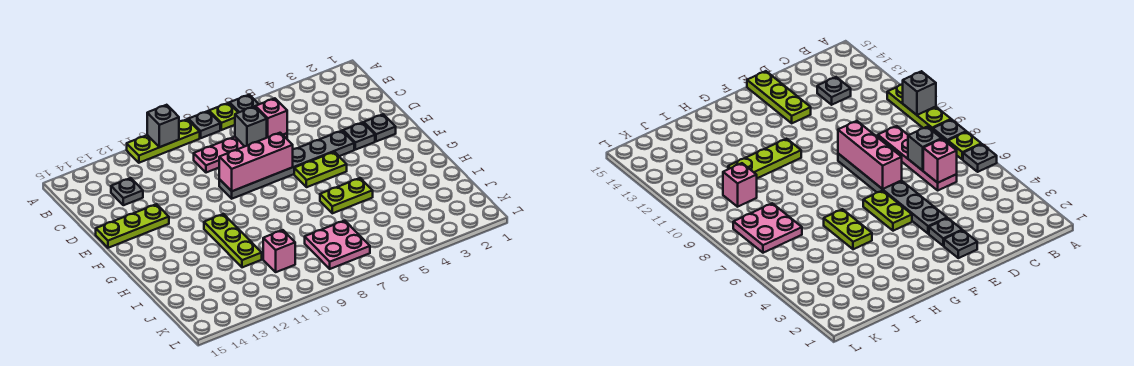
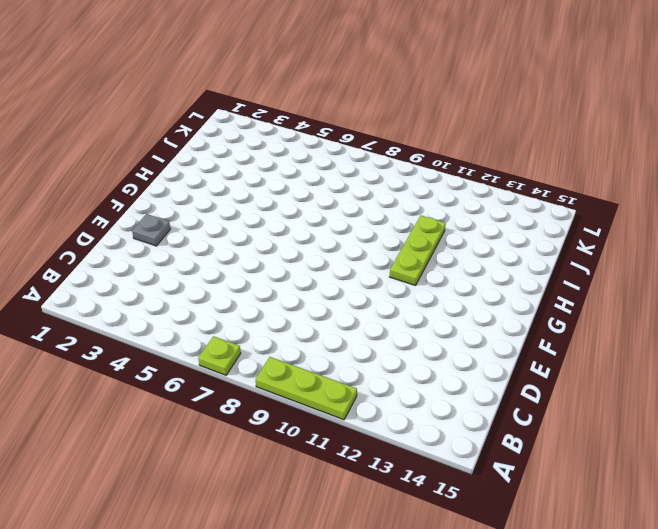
none -> grey 1x1 plate [230,95,259,113]
none -> grey 1x1 plate [188,111,220,138]
none -> pink 1x4 plate [194,133,287,173]

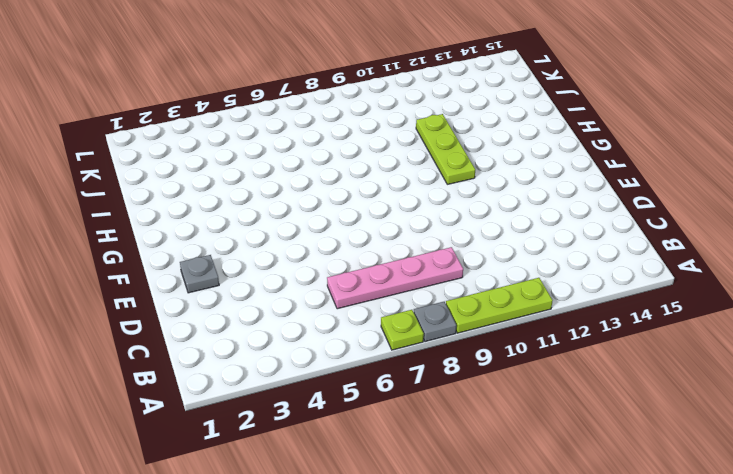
none -> grey 1x1 plate [230,95,259,113]
none -> grey 1x1 plate [111,178,143,205]
none -> grey 1x1 plate [343,122,375,150]

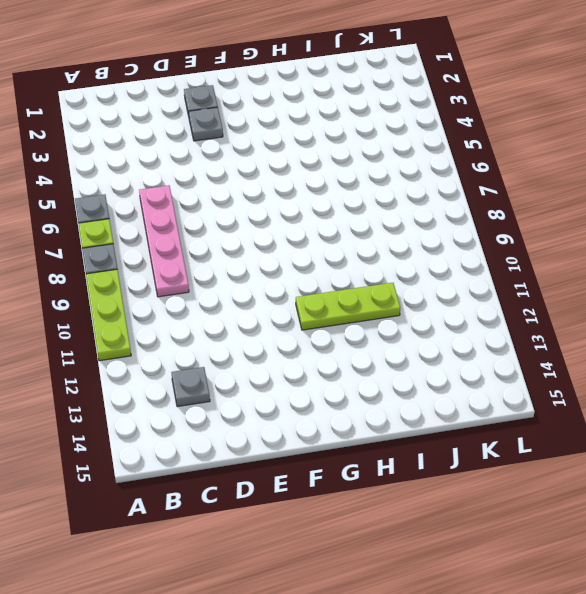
none -> grey 1x6 plate [219,131,354,199]
none -> lime 1x3 plate [96,204,169,248]
none -> lime 1x2 plate [294,152,347,187]

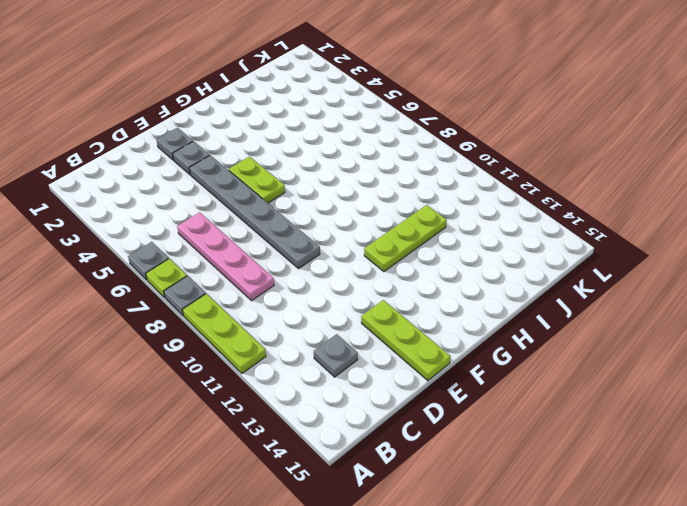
none -> lime 1x2 plate [320,178,373,213]
none -> pink 2x2 plate [305,221,370,269]
none -> pink 1x1 brick [263,230,295,272]

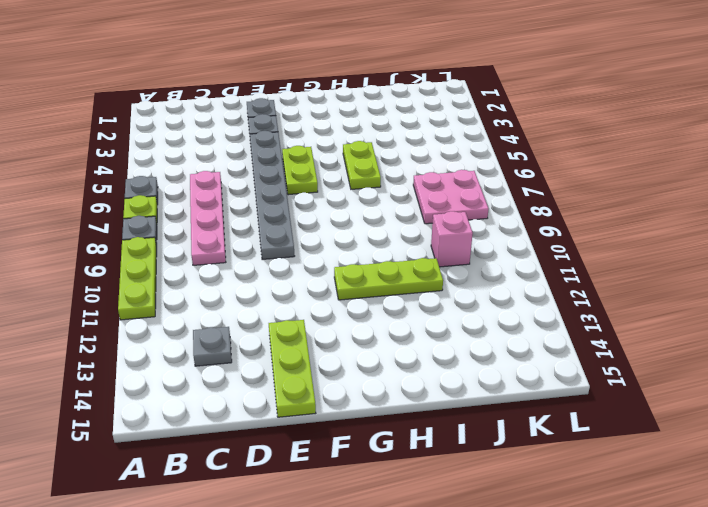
none -> grey 1x1 brick [147,105,179,147]
none -> pink 1x1 brick [255,98,287,138]
none -> grey 1x1 brick [235,106,267,146]

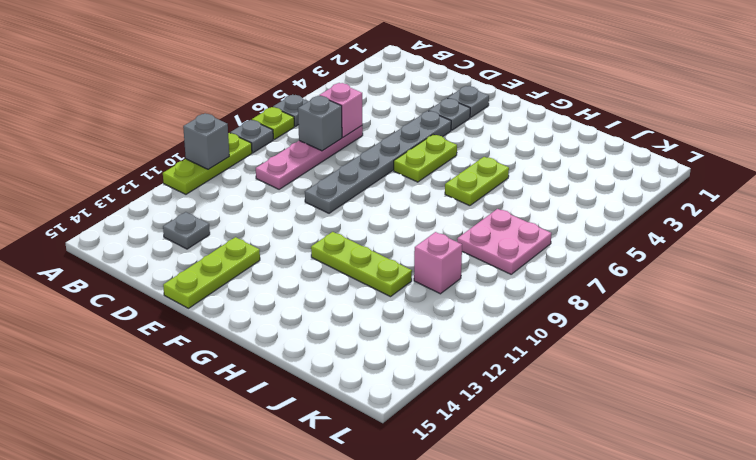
none -> pink 1x3 brick [219,133,293,191]

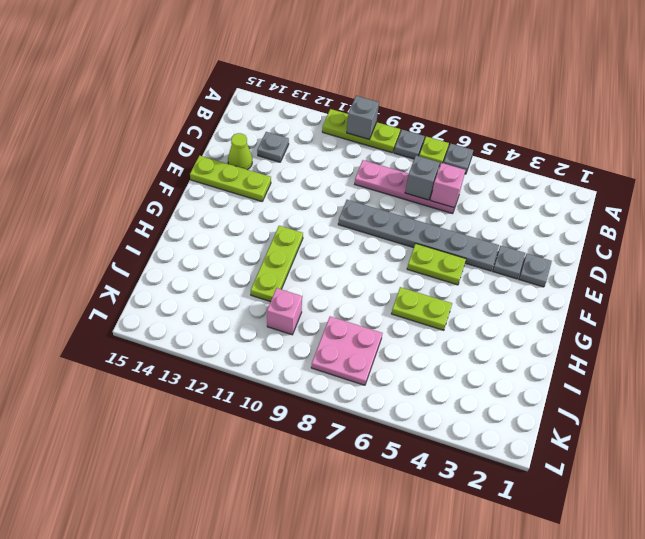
lime 1x1 cone [228,133,252,170] -> none
none -> pink 1x3 brick [219,133,293,191]

